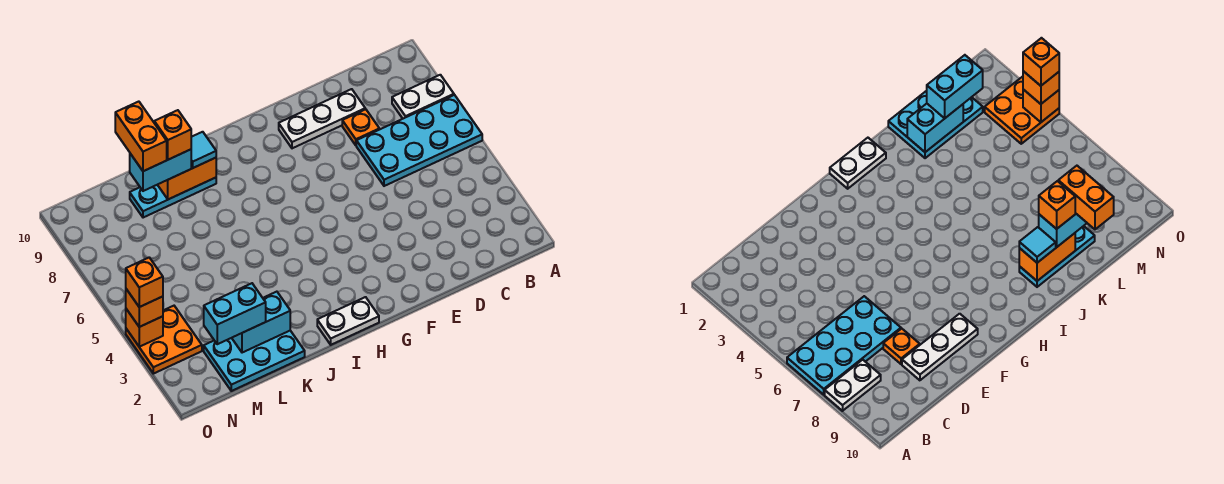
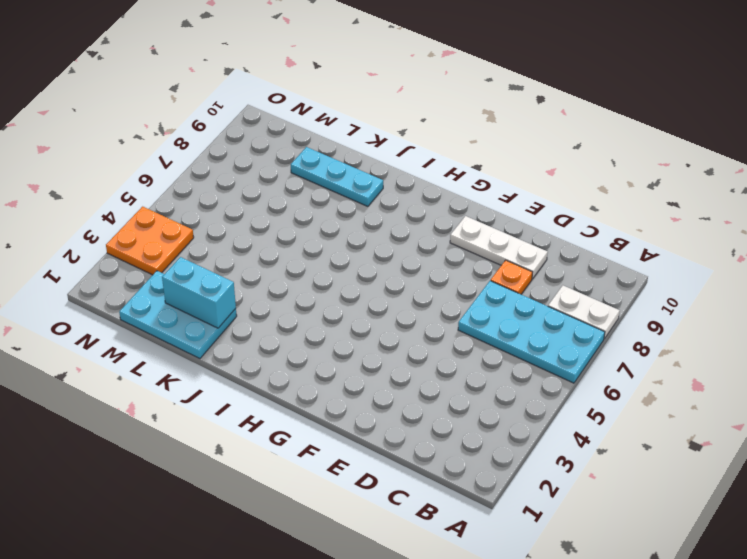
none -> white 1x2 plate [317,297,379,345]
none -> orange 1x2 brick [158,158,216,199]
none -> orange 1x1 brick [126,309,163,347]

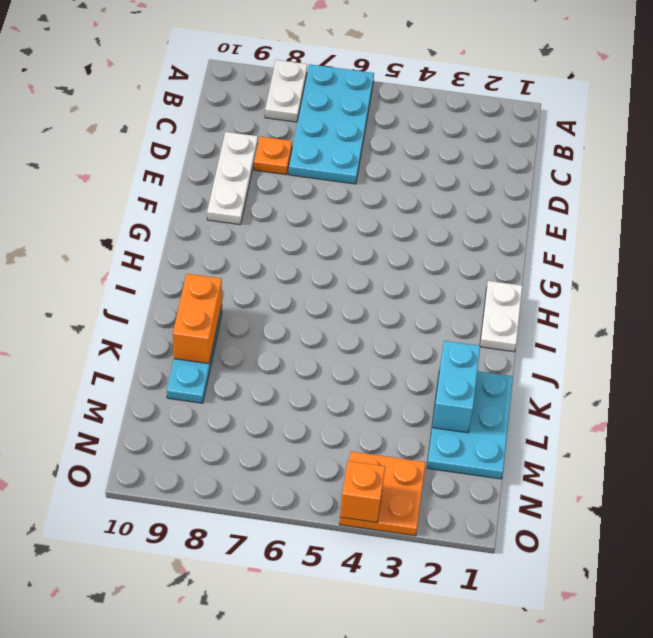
none -> cyan 1x1 tile [191,132,216,168]
none -> cyan 1x2 brick [130,149,191,191]
none -> cyan 1x2 brick [204,283,266,344]

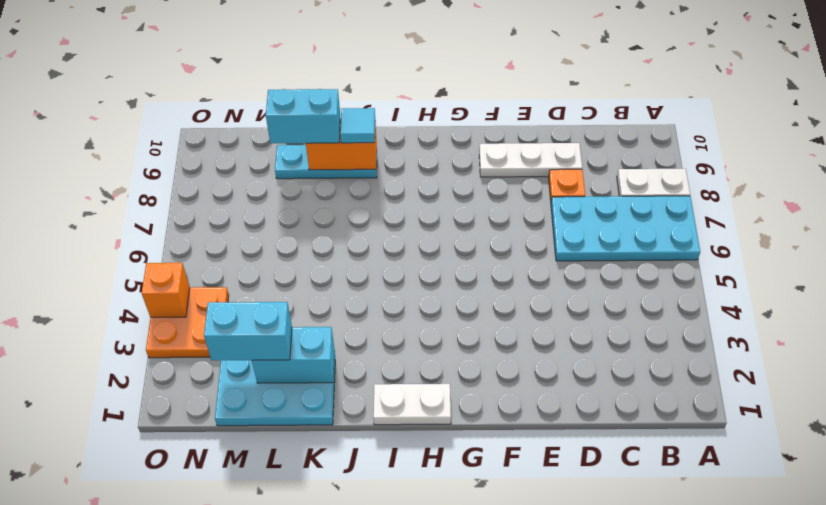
none -> orange 1x1 brick [126,289,163,327]
none -> orange 1x1 brick [154,110,191,160]
none -> orange 1x2 brick [115,102,167,171]

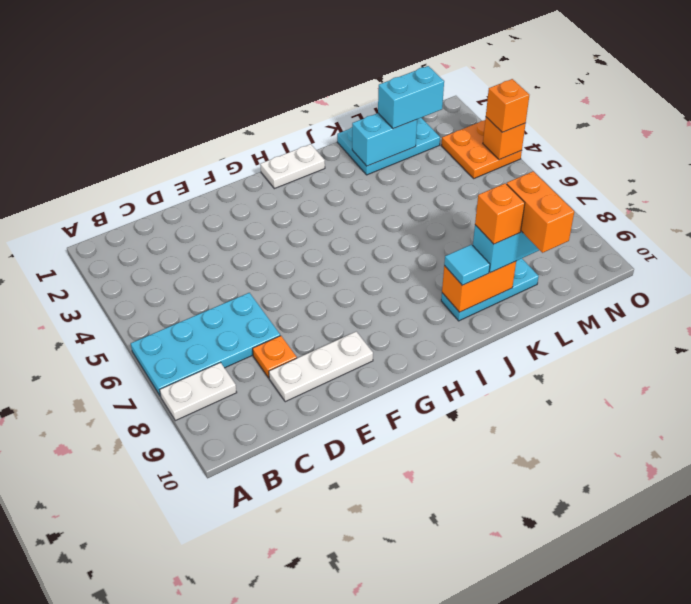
none -> orange 1x1 brick [126,258,163,307]

